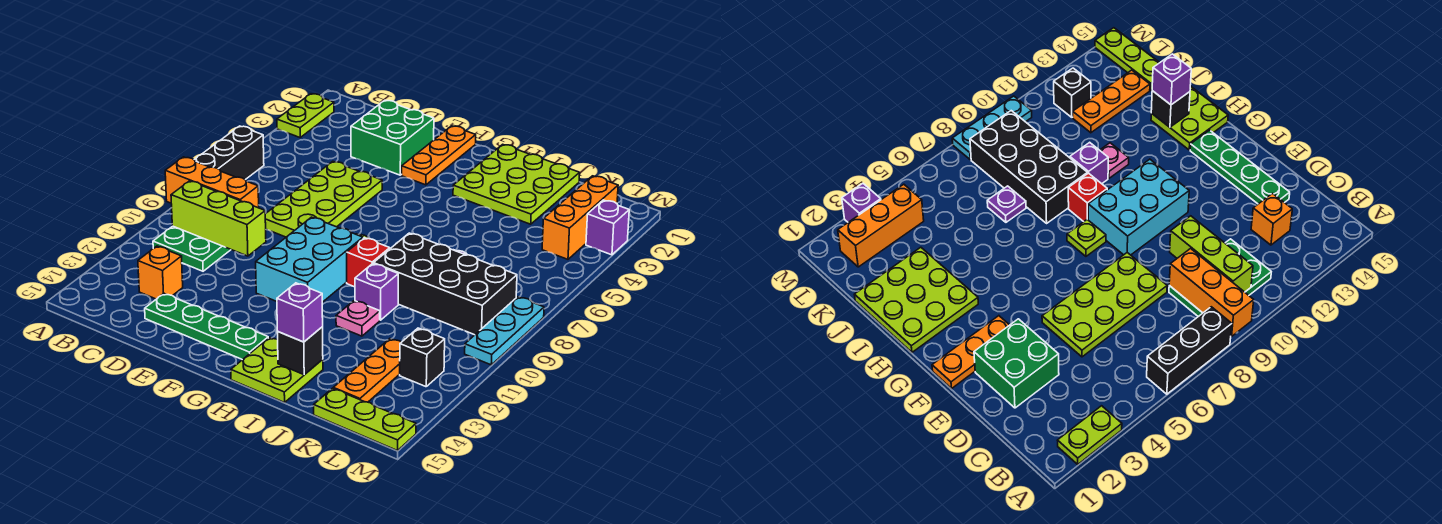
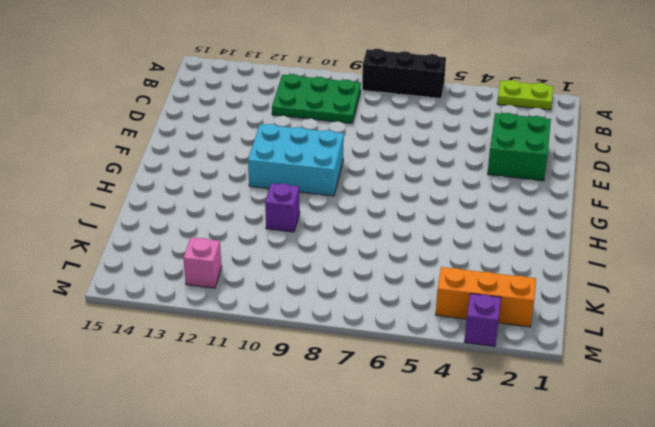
pink 1x1 brick [183,237,222,288] -> black 1x1 brick [400,328,445,387]
none -> orange 1x1 brick [138,246,183,299]
none -> lime 2x4 plate [265,161,382,237]
none -> green 1x4 plate [145,294,268,360]

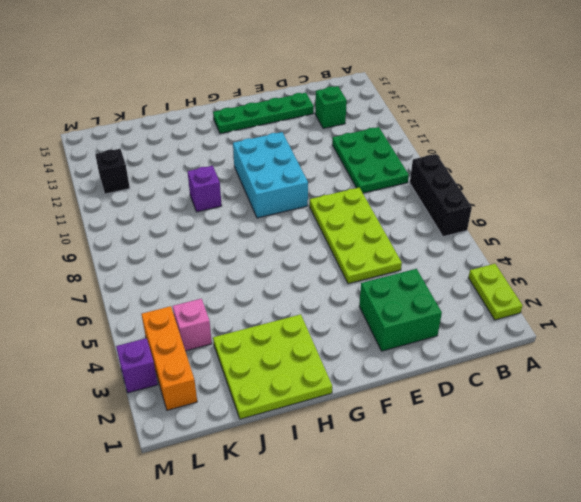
green 1x1 brick [315,86,347,128] -> orange 1x1 brick [138,246,183,299]
pink 1x1 brick [173,299,212,351] -> none
none -> orange 1x3 plate [402,126,476,185]
none -> lime 1x1 plate [1067,220,1106,256]
none -> red 1x1 brick [347,238,390,287]

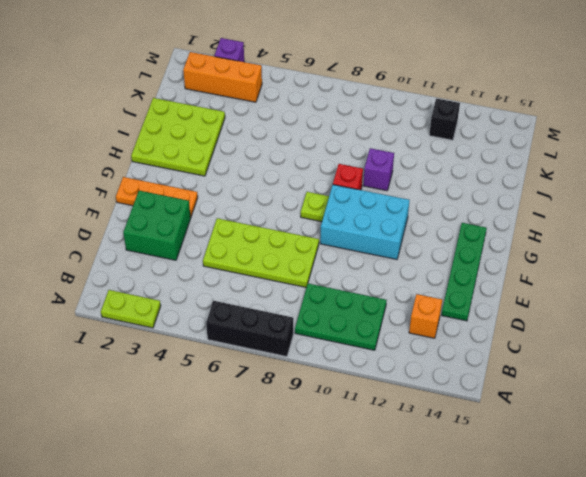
none -> lime 2x2 plate [231,337,323,402]
none -> black 2x4 brick [374,233,517,335]
none -> pink 1x1 plate [336,301,380,336]

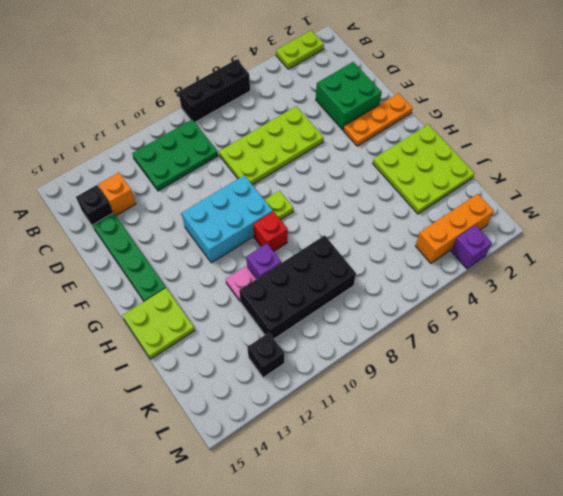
black 1x1 brick [76,185,113,228] -> black 1x1 brick moved to [277,327,323,375]
black 2x4 brick [239,235,356,339] -> black 2x4 brick turned to [374,233,517,335]
none -> purple 1x1 plate [987,186,1026,222]
none -> orange 1x3 plate [333,339,401,402]
none -> lime 1x3 plate [314,388,416,451]

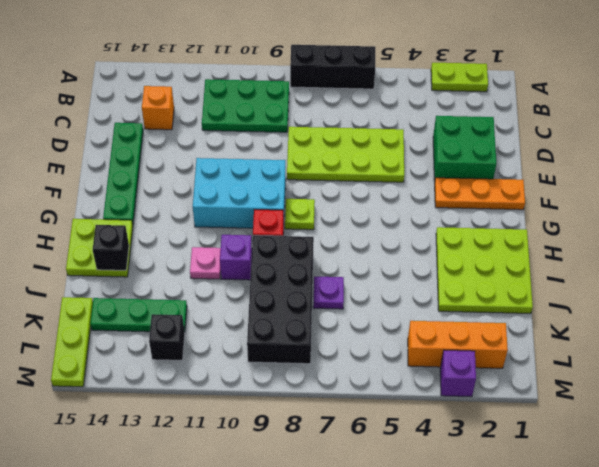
green 1x3 plate [90,298,187,332] -> orange 1x3 plate [333,339,401,402]
none -> cyan 1x3 plate [465,297,544,365]
none -> orange 1x3 brick [165,157,259,208]
none -> lime 1x3 brick [171,181,266,256]

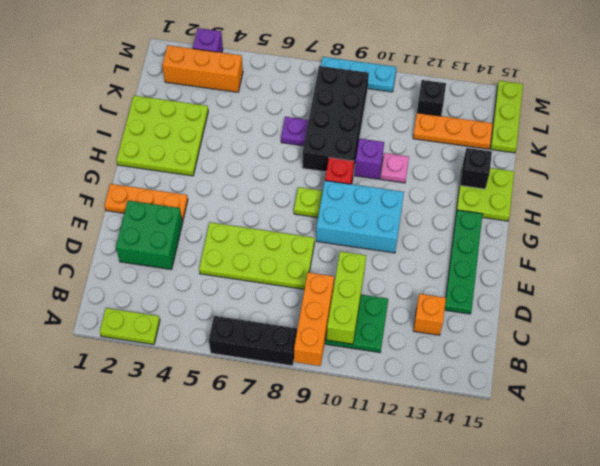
none -> purple 1x1 brick [277,283,323,342]

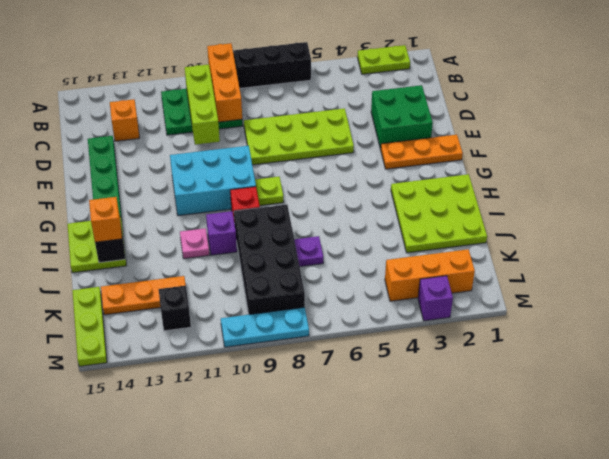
orange 1x1 brick [89,197,122,242] -> purple 1x1 brick [277,283,323,342]

